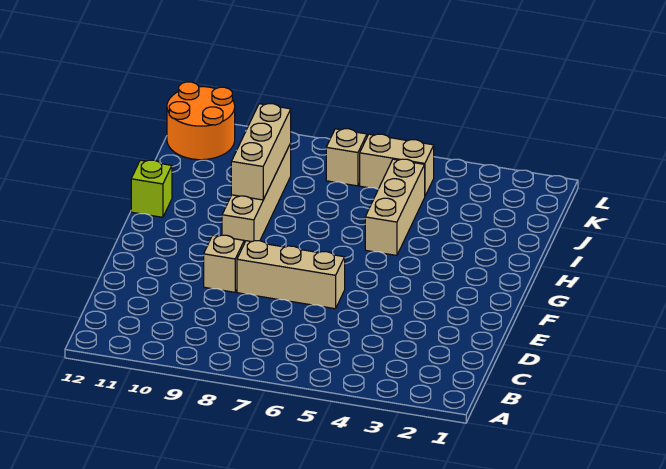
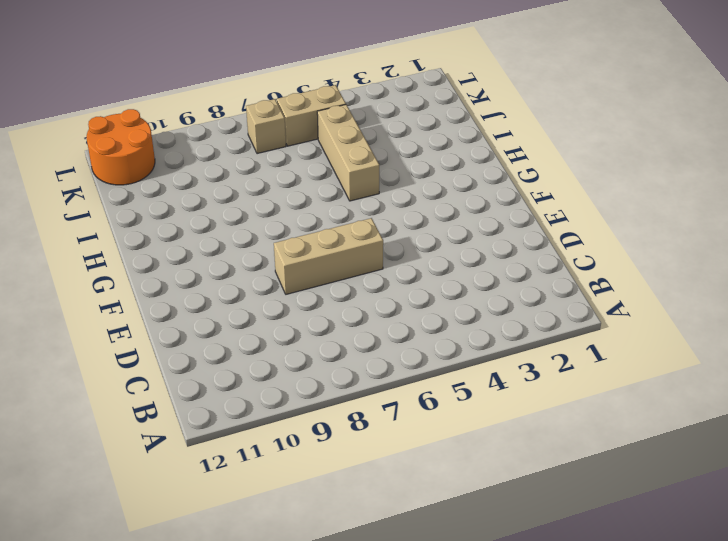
none -> tan 1x1 brick [204,235,244,292]
none -> tan 1x4 brick [222,144,291,243]

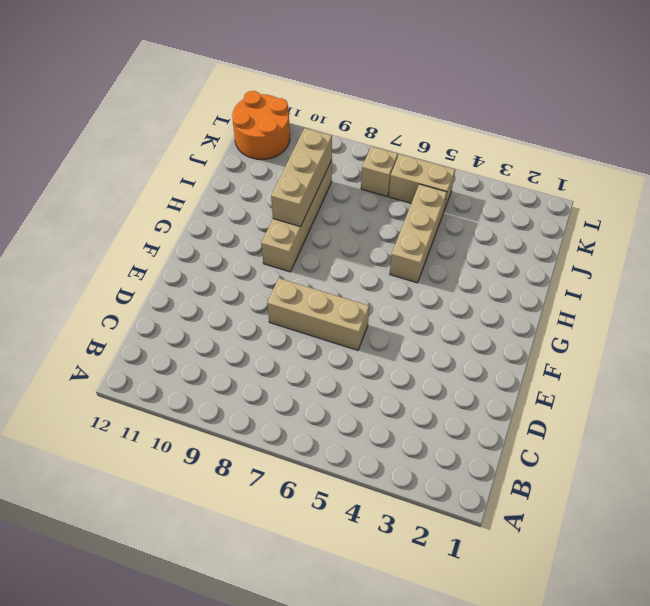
none -> tan 1x1 brick [204,235,244,292]
none -> lime 1x1 brick [131,160,172,217]

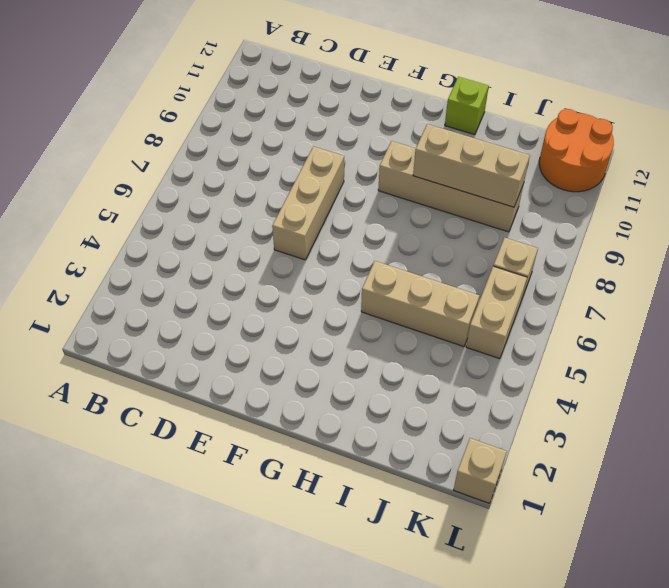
tan 1x1 brick [454,438,507,503] -> tan 1x1 brick moved to [204,235,244,292]

